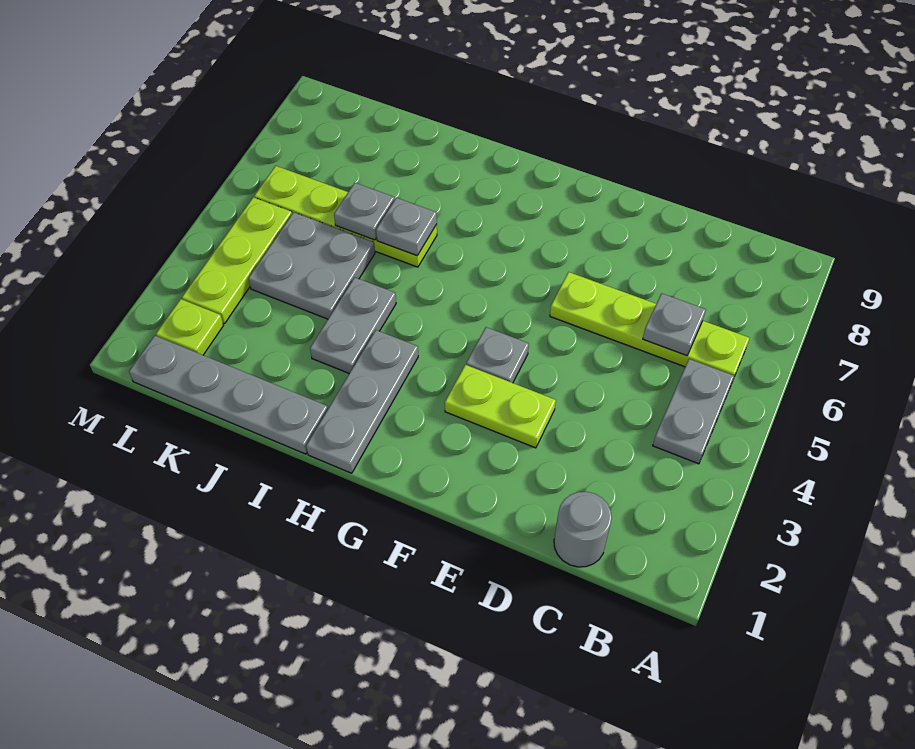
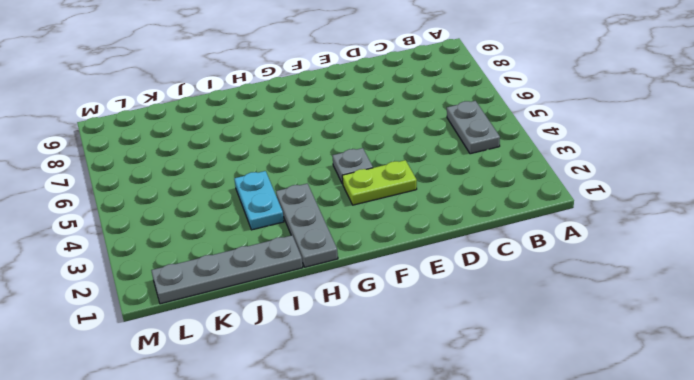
cyan 1x2 plate [234,171,284,230] -> grey 1x2 plate [310,277,396,373]
none -> lime 1x4 plate [550,272,749,379]
none -> grey 1x1 round brick [554,492,612,567]
none -> lime 1x4 plate [254,166,437,267]

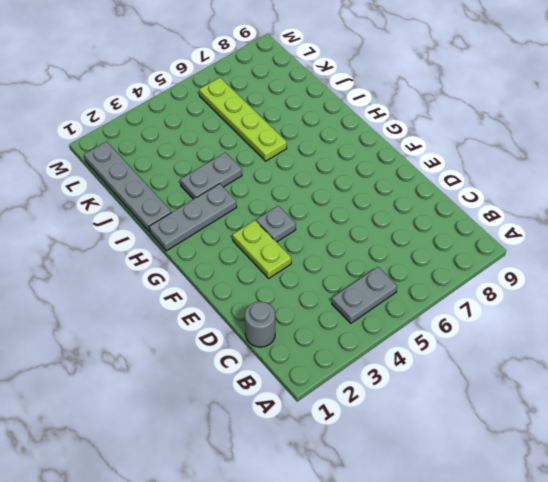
none -> lime 1x4 plate [550,272,749,379]
none -> grey 2x2 plate [248,212,375,319]
none -> lime 1x1 plate [156,299,223,355]

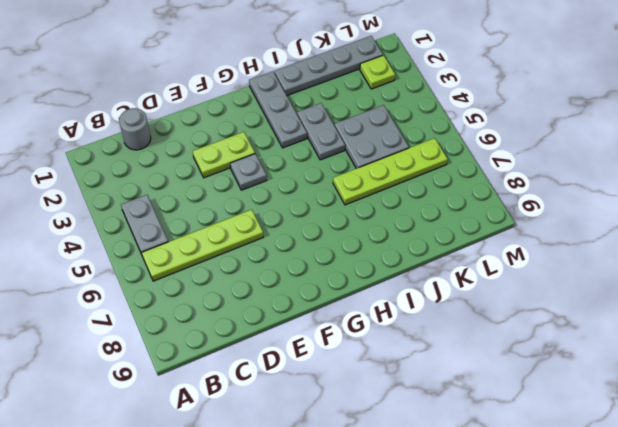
none -> lime 1x3 plate [182,197,292,324]
none -> grey 1x1 plate [643,293,706,355]
none -> grey 1x1 plate [376,198,437,256]

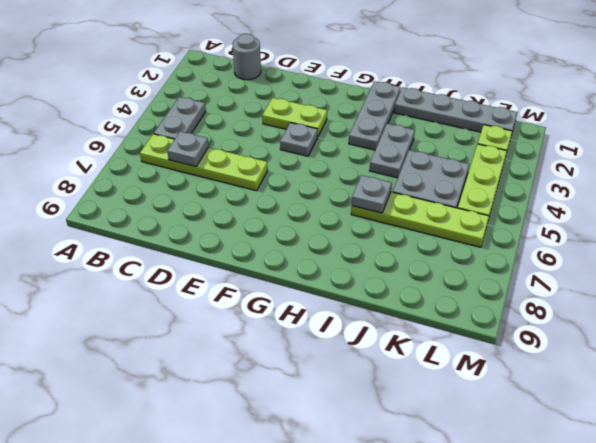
none -> grey 1x1 plate [334,183,394,240]

